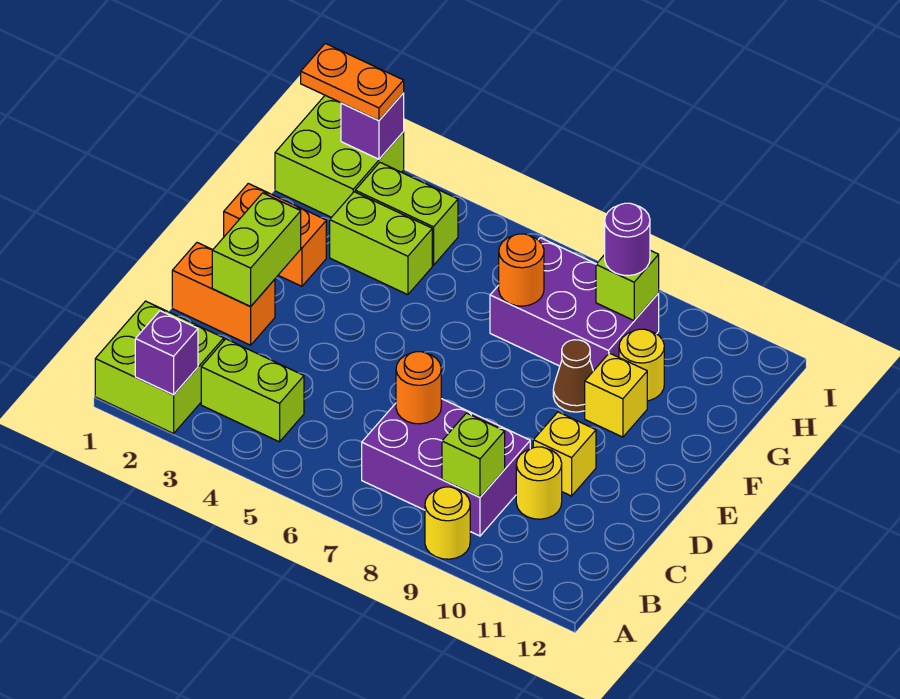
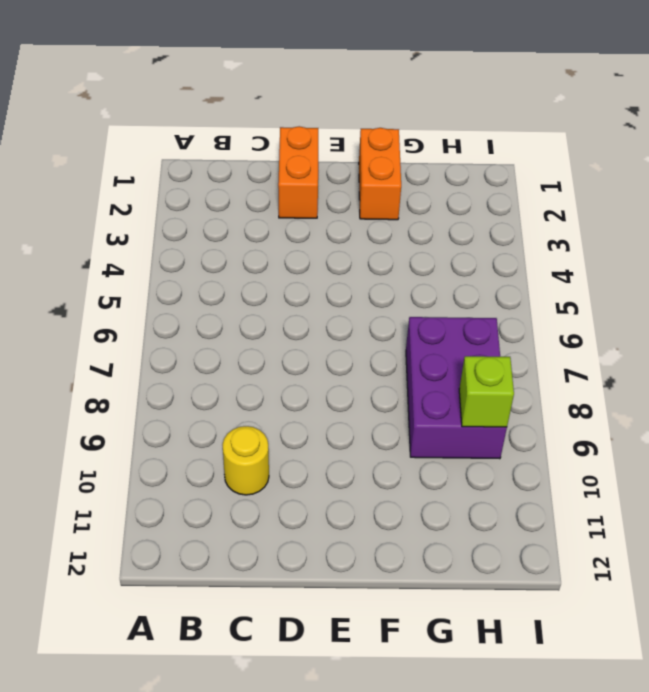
none -> lime 2x2 brick [95,301,224,434]
none -> yellow 1x1 round brick [425,487,470,559]
none -> lime 1x2 brick [201,339,304,442]

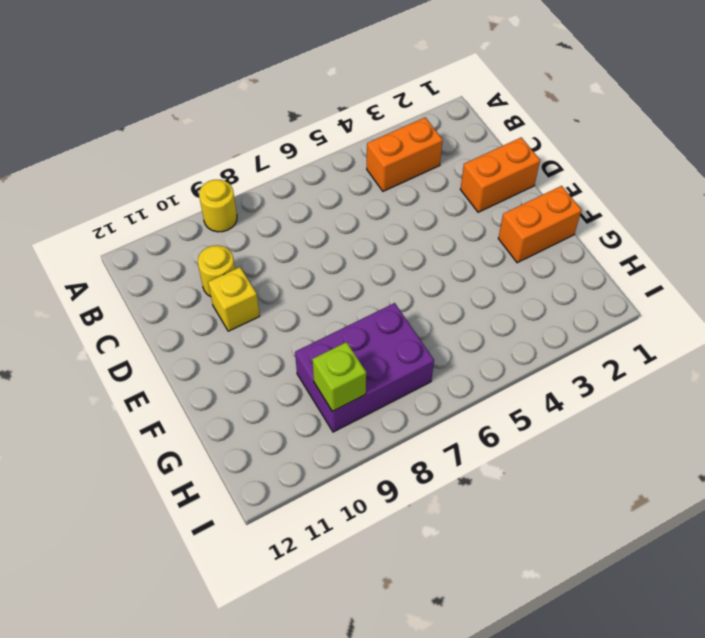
orange 1x2 brick [367,118,443,191] -> lime 1x2 brick [201,339,304,442]
none -> lime 2x2 brick [95,301,224,434]
none -> purple 2x3 brick [362,399,530,536]
none -> brown 1x1 cone [553,340,593,412]

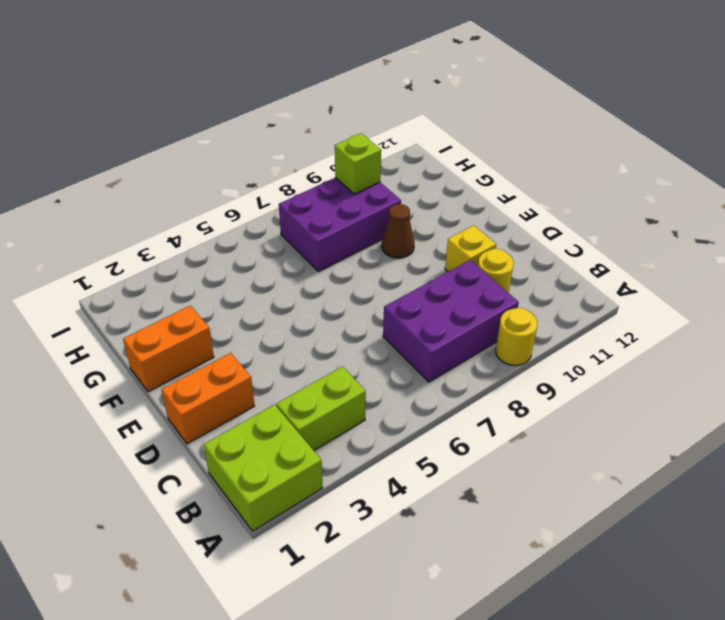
none -> yellow 1x1 brick [585,353,647,437]
none -> lime 1x2 brick [330,192,432,295]
none -> yellow 1x1 round brick [619,329,664,401]

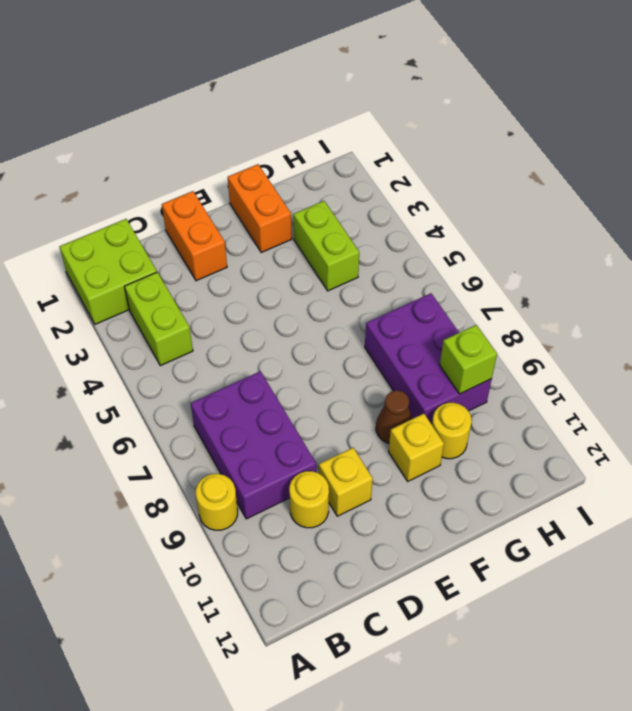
none -> lime 2x2 brick [275,95,404,217]
none -> lime 1x2 brick [355,163,458,265]
none -> purple 1x1 brick [135,311,198,395]

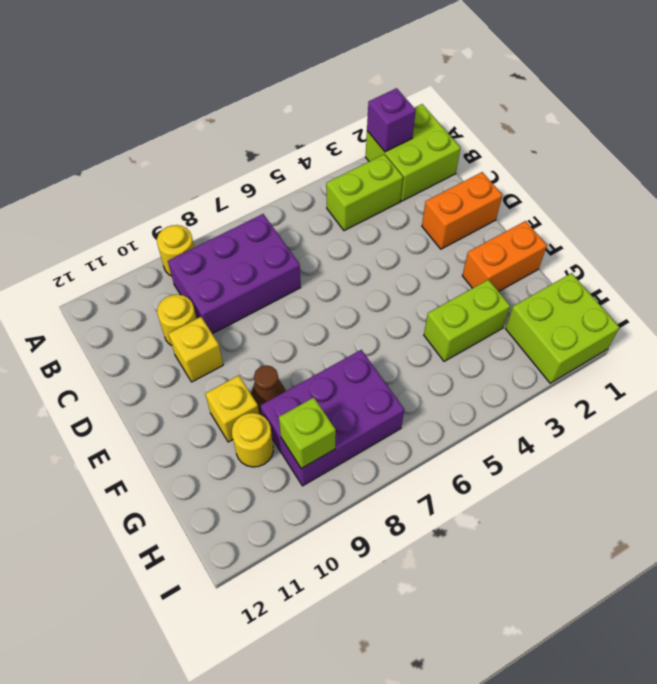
none -> lime 1x2 brick [355,163,458,265]
none -> lime 1x1 brick [442,413,505,497]
none -> orange 1x1 round brick [396,352,441,424]

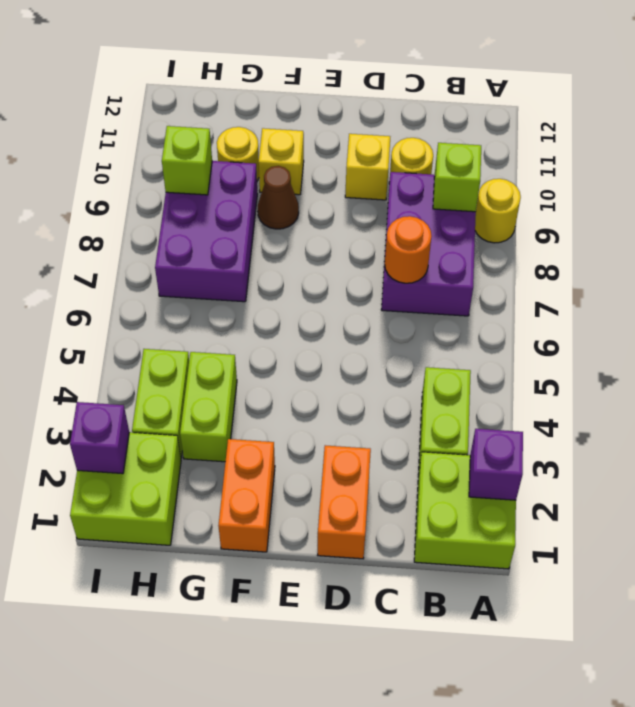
none -> lime 1x2 brick [212,193,301,306]
none -> orange 1x1 round brick [499,234,544,306]
none -> purple 1x1 round brick [605,203,650,276]

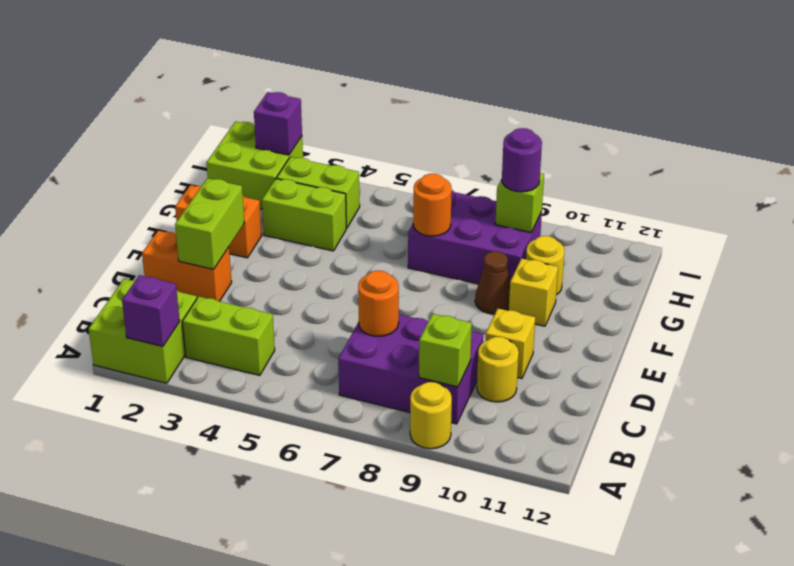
none -> orange 1x2 plate [301,43,404,121]

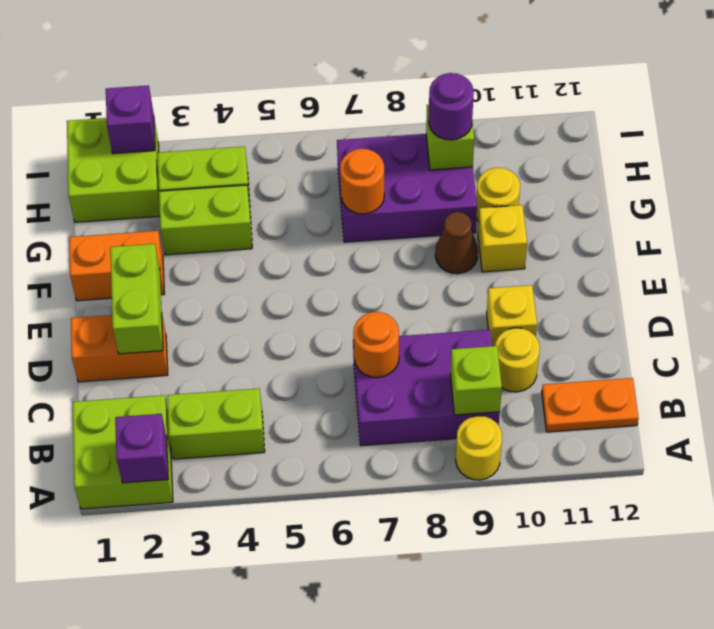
orange 1x2 plate [542,378,639,432] -> orange 1x2 plate moved to [301,43,404,121]

